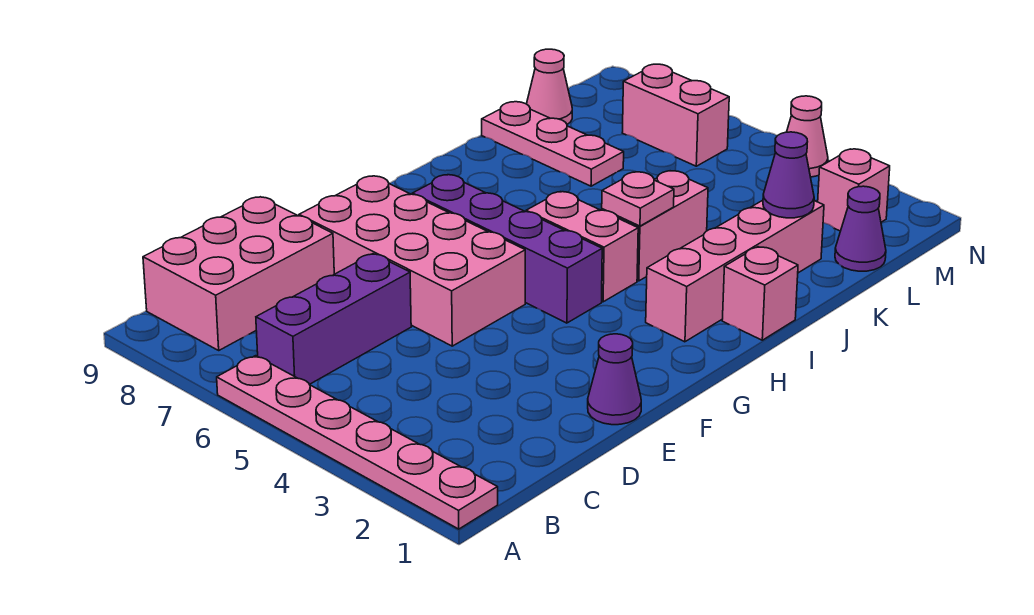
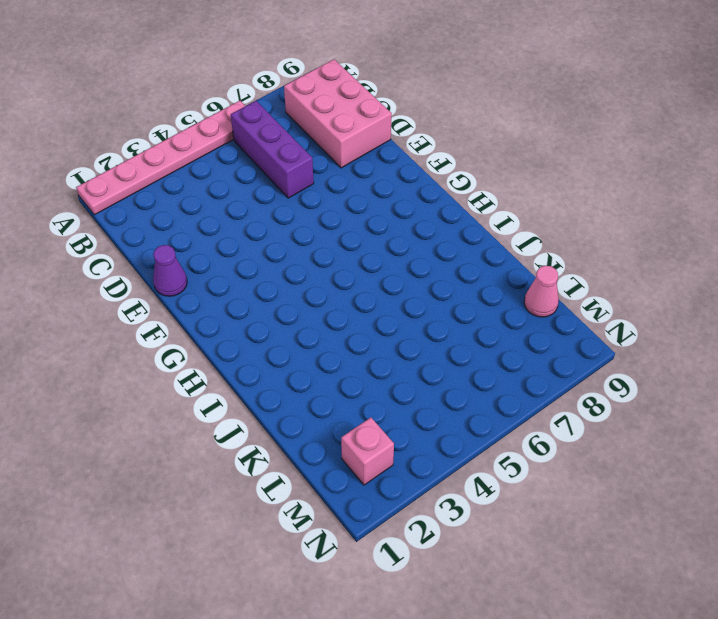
none -> pink 2x4 brick [299,176,525,346]
none -> purple 1x4 brick [412,175,602,323]
none -> pink 1x4 brick [646,200,824,342]

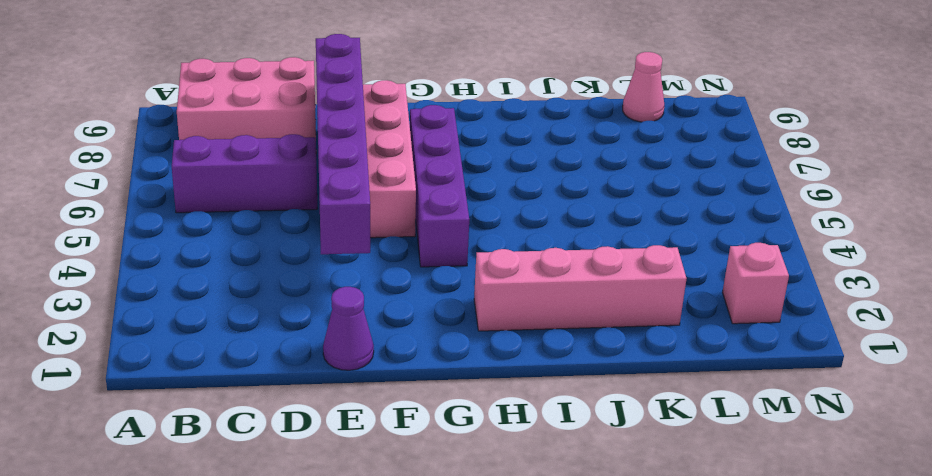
purple 1x6 brick [316,34,370,254] -> none
none -> pink 1x6 plate [217,356,498,529]
none -> pink 1x2 brick [526,192,638,302]
none -> pink 1x1 brick [722,247,798,340]

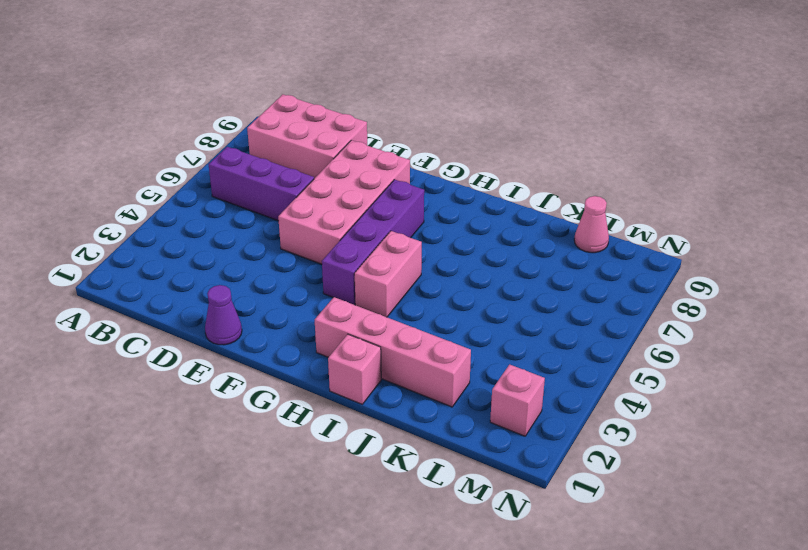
none -> pink 1x6 plate [217,356,498,529]
none -> pink 1x2 brick [602,171,708,281]
none -> pink 1x3 plate [482,102,624,186]

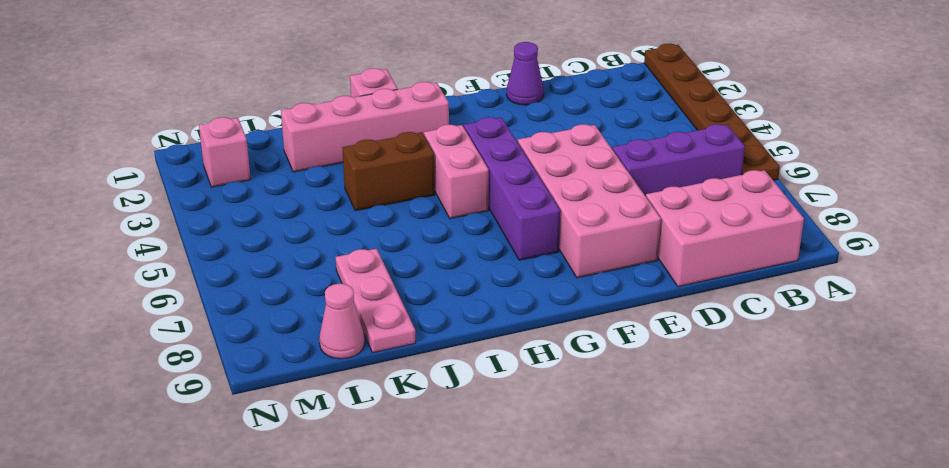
brown 1x6 plate [644,44,780,181] -> pink 1x6 plate [217,356,498,529]
brown 1x2 brick [342,132,435,211] -> pink 1x2 brick [602,171,708,281]
none -> purple 1x1 cone [835,186,886,271]
none -> pink 1x2 brick [622,64,729,166]
none -> pink 1x1 cone [787,96,828,177]

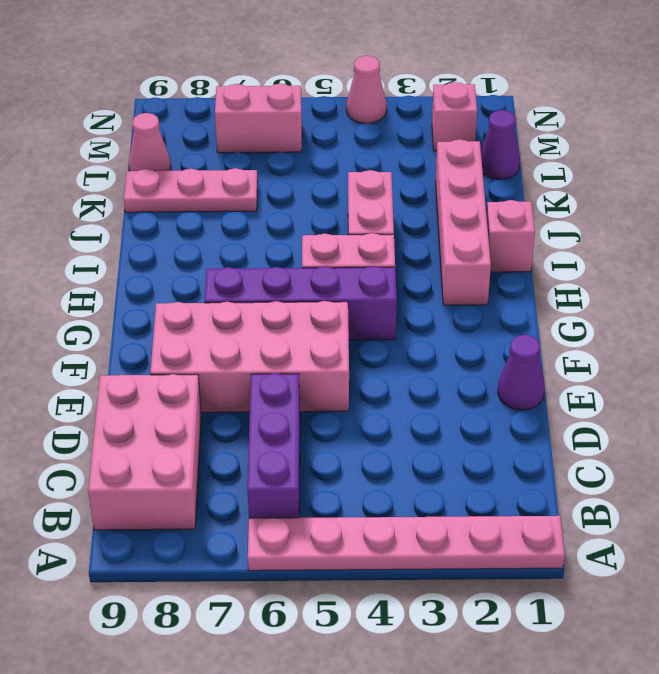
none -> pink 1x1 plate [602,172,674,226]
none -> purple 1x1 cone [763,132,814,218]

